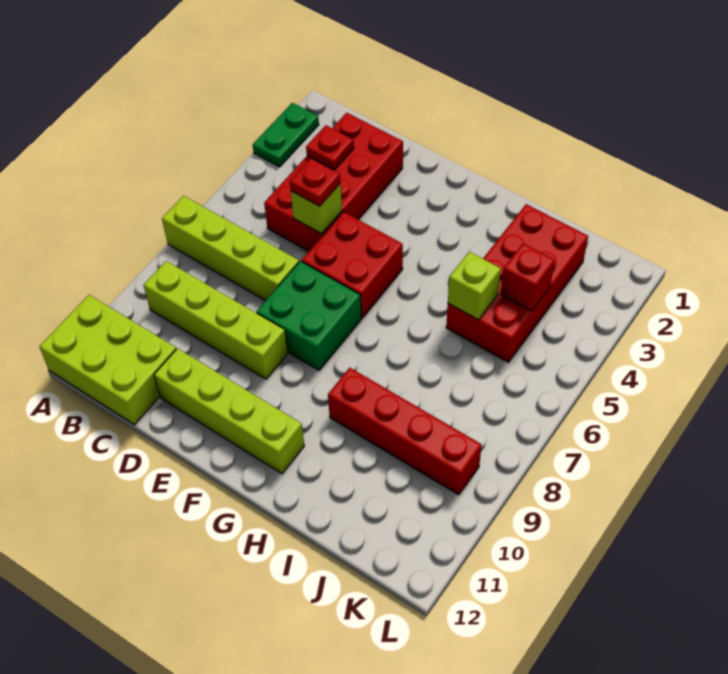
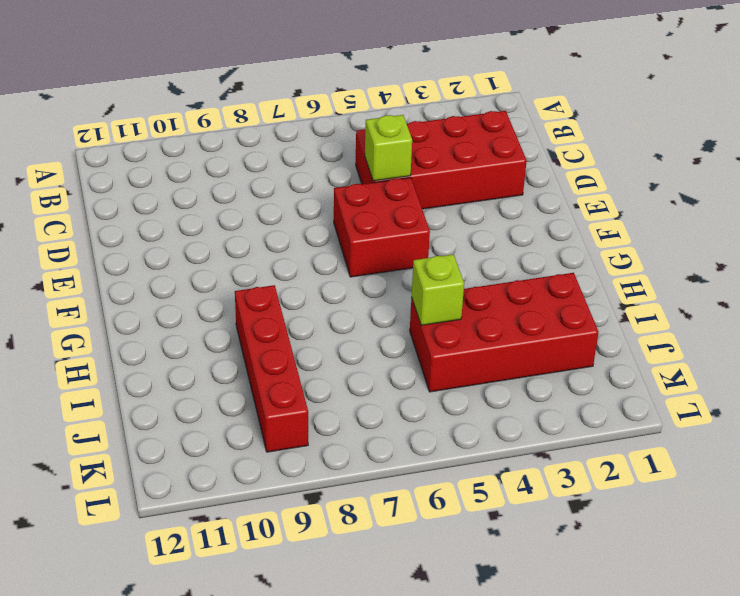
none -> green 1x2 plate [253,103,319,167]
none -> lime 1x4 brick [162,196,299,301]
none -> lime 2x3 brick [40,295,176,425]

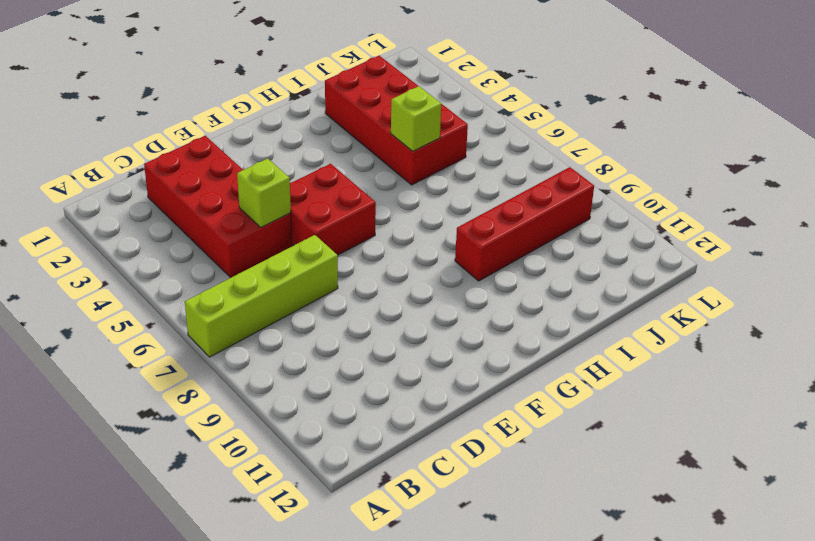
none -> green 1x2 plate [253,103,319,167]
none -> lime 2x3 brick [40,295,176,425]
none -> lime 1x4 brick [144,261,288,379]

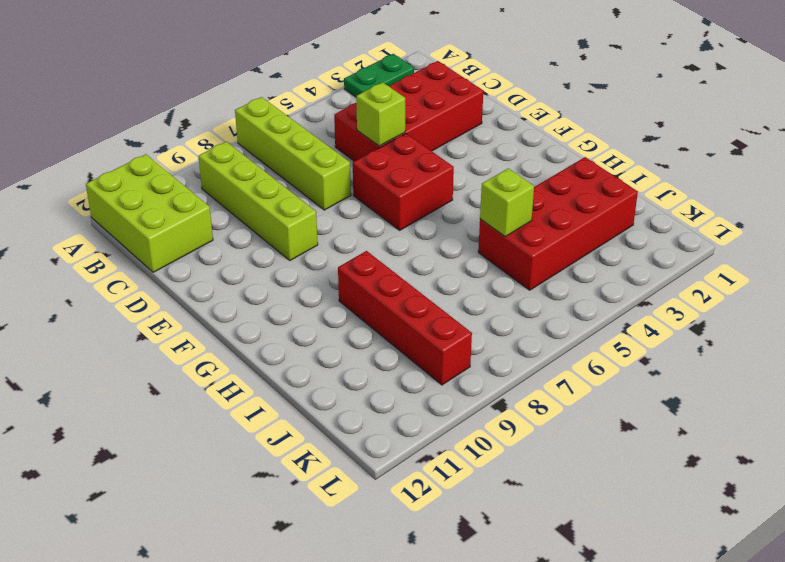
none -> lime 1x4 brick [154,349,304,474]
none -> green 2x2 brick [257,261,361,370]
none -> red 1x1 plate [306,125,354,170]

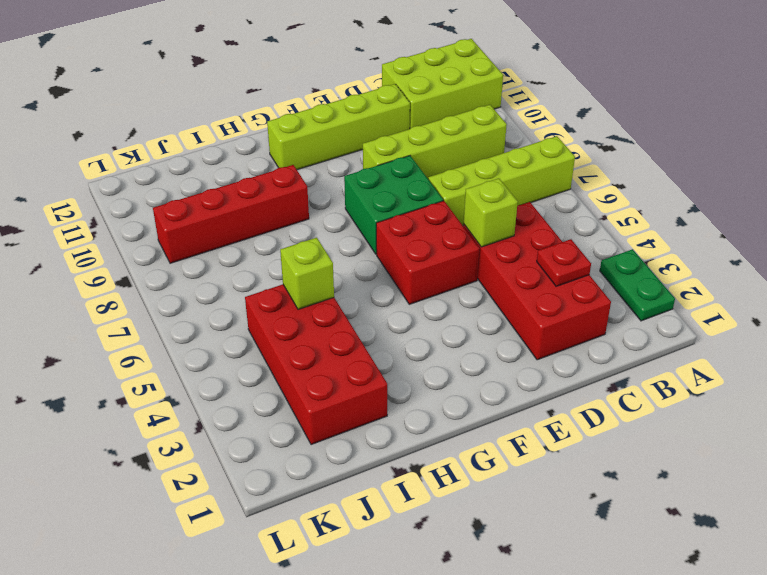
none -> red 1x1 brick [501,243,555,311]
none -> red 1x1 plate [290,158,341,206]

